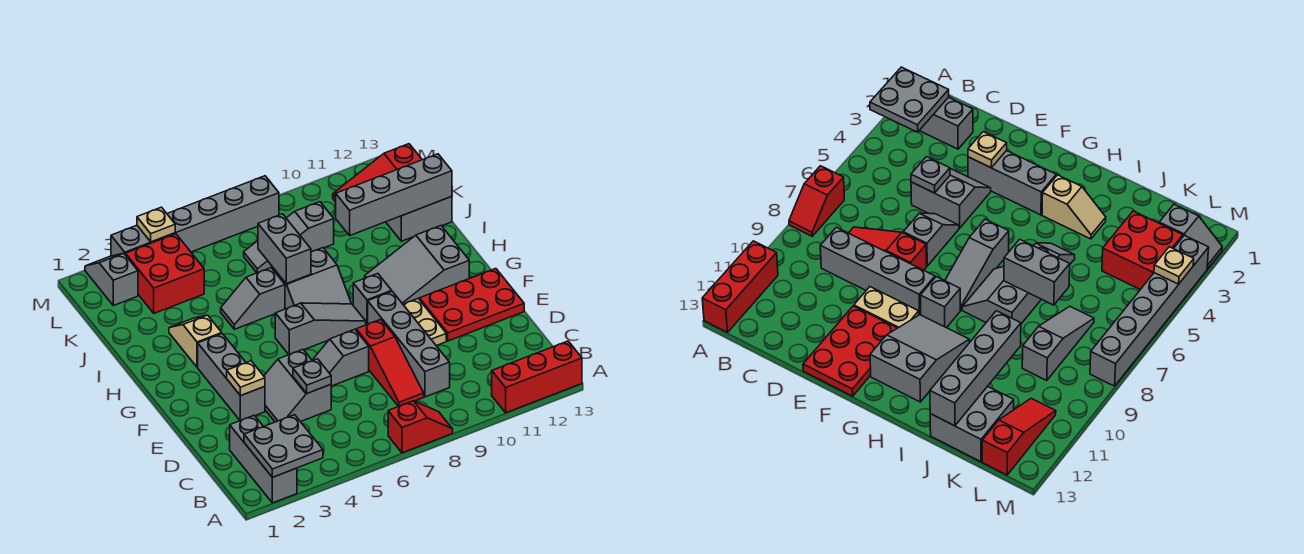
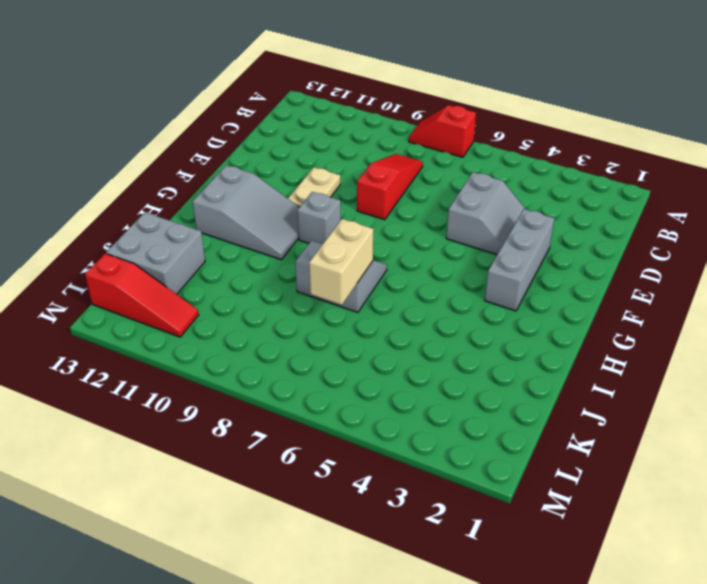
tan 1x2 brick [309,219,373,305] -> grey 1x2 brick [258,214,311,284]
none -> grey 1x3 brick [230,415,297,503]
none -> red 1x3 brick [492,341,582,413]
none -> grey 1x4 brick [368,292,450,397]

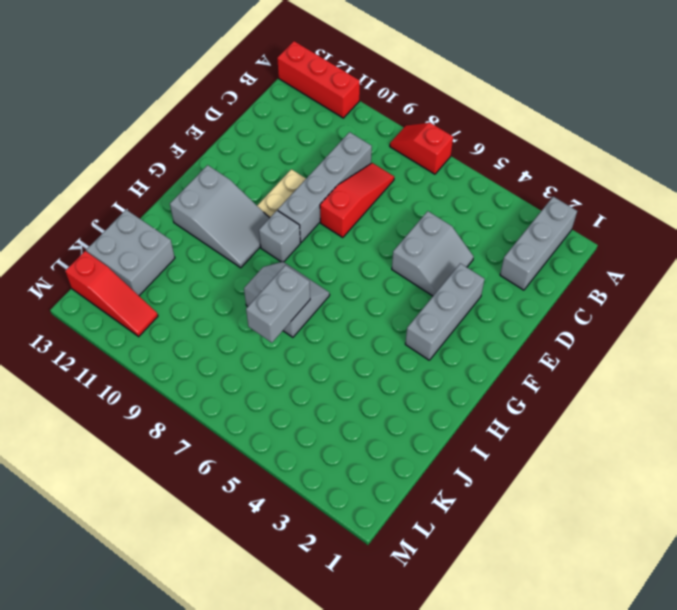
none -> grey 1x2 slope [312,329,369,386]
none -> red 2x3 plate [420,269,524,341]
none -> grey 1x3 slope [275,303,366,354]

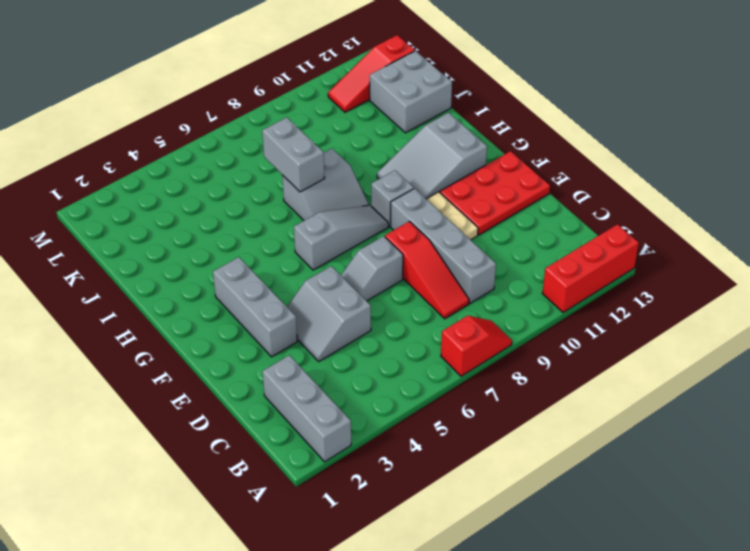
none -> tan 1x2 slope [169,315,222,367]
none -> grey 1x2 slope [221,268,285,329]
none -> red 2x2 brick [125,234,204,313]

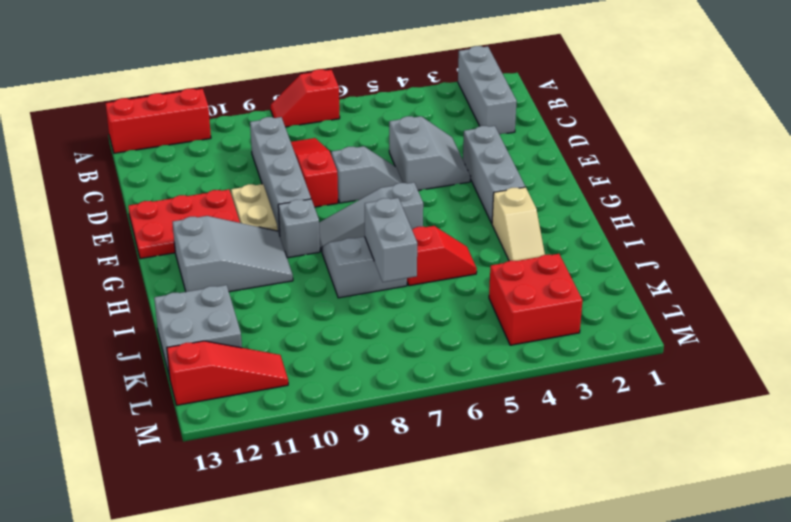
red 1x2 slope [407,226,477,286] -> grey 1x2 slope [221,268,285,329]
none -> grey 1x3 slope [244,202,334,273]
none -> grey 1x2 slope [85,253,138,306]
none -> grey 1x6 brick [111,176,279,256]

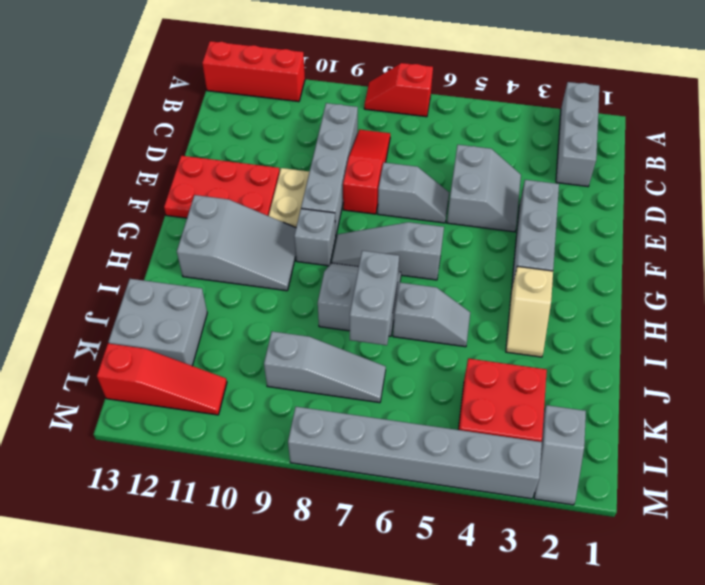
none -> grey 2x2 plate [244,415,323,477]
none -> grey 1x1 plate [293,359,331,393]
none -> tan 1x1 plate [227,361,265,396]

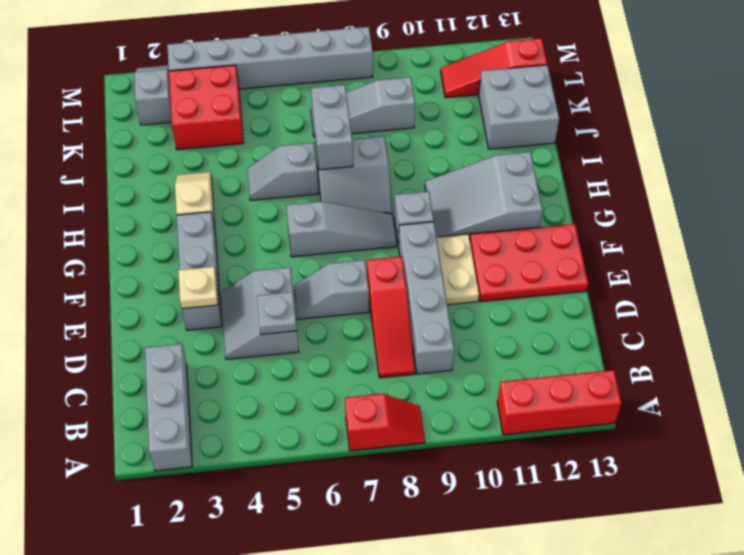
none -> grey 2x2 plate [244,415,323,477]
none -> grey 1x4 brick [336,154,452,235]
none -> tan 1x1 plate [137,207,175,242]

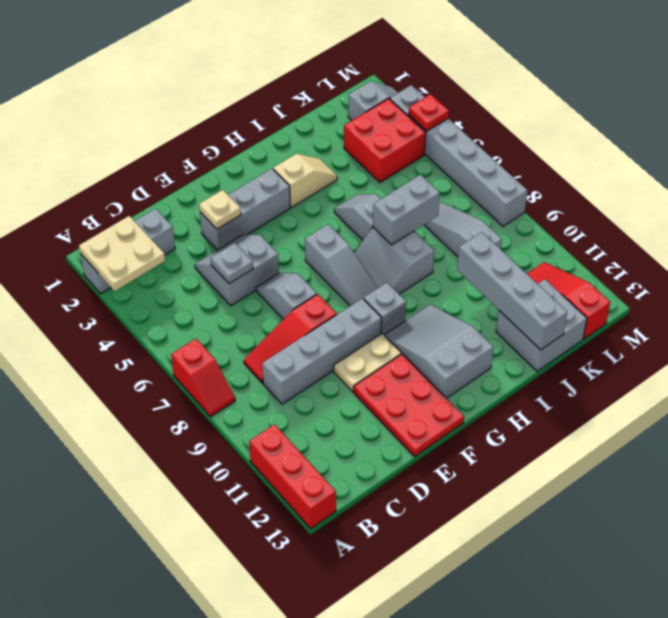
tan 2x2 plate [79,216,165,291] -> grey 2x2 plate [244,415,323,477]
red 1x1 plate [409,94,449,131] -> tan 1x1 plate [137,207,175,242]

